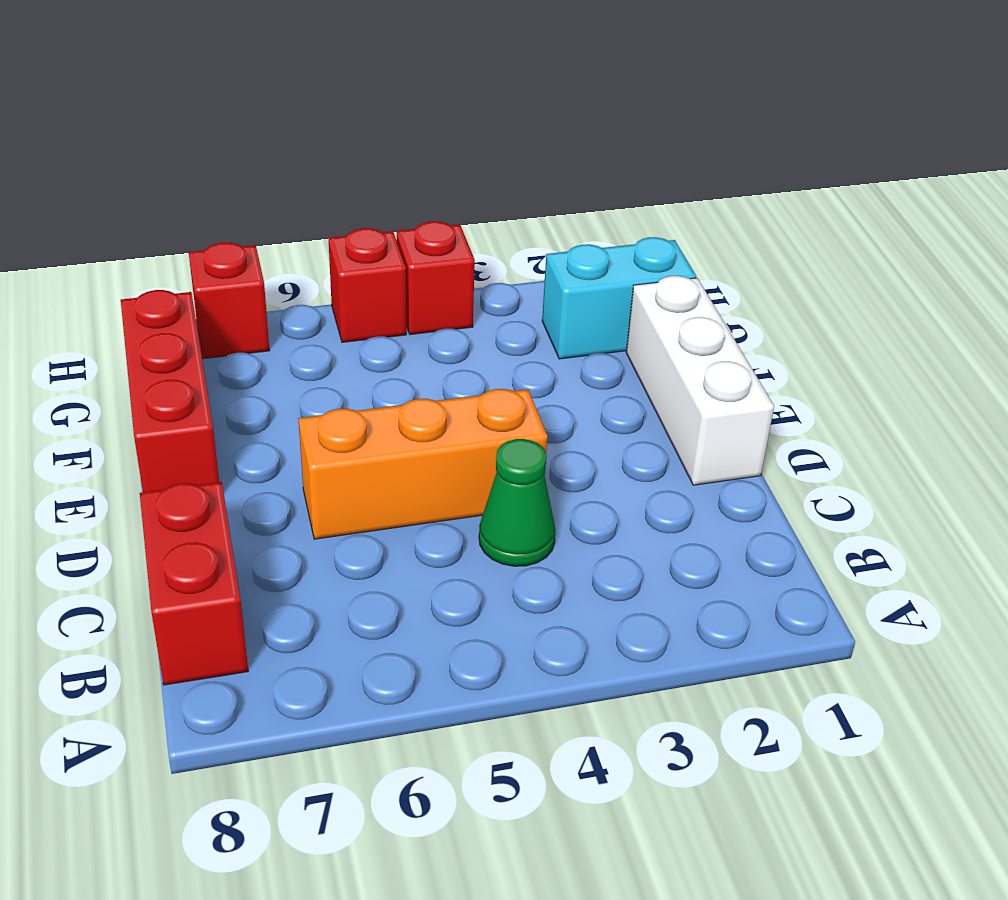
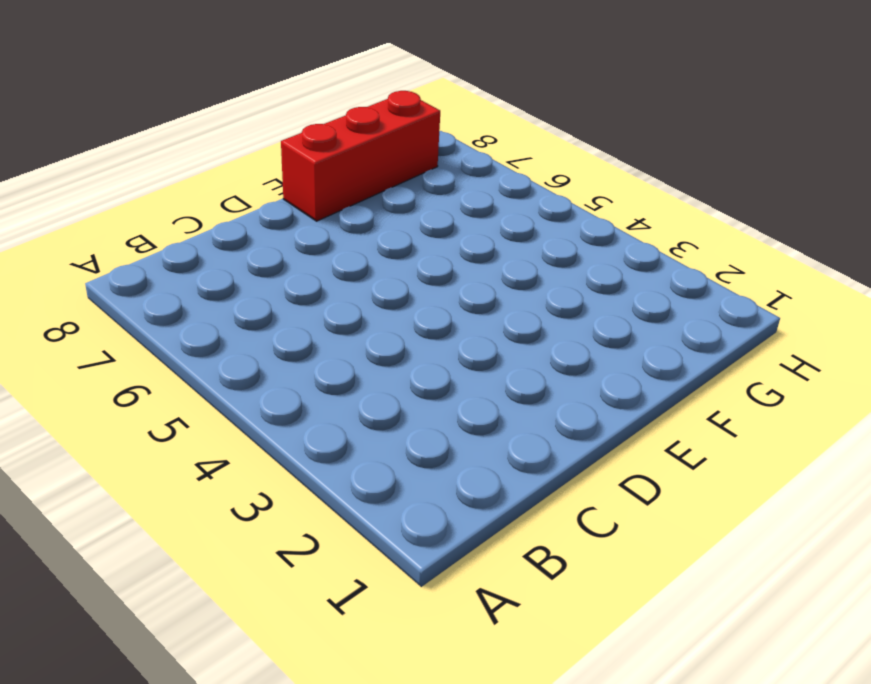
none -> red 1x2 brick [140,482,248,685]
none -> green 1x1 cone [479,439,555,566]

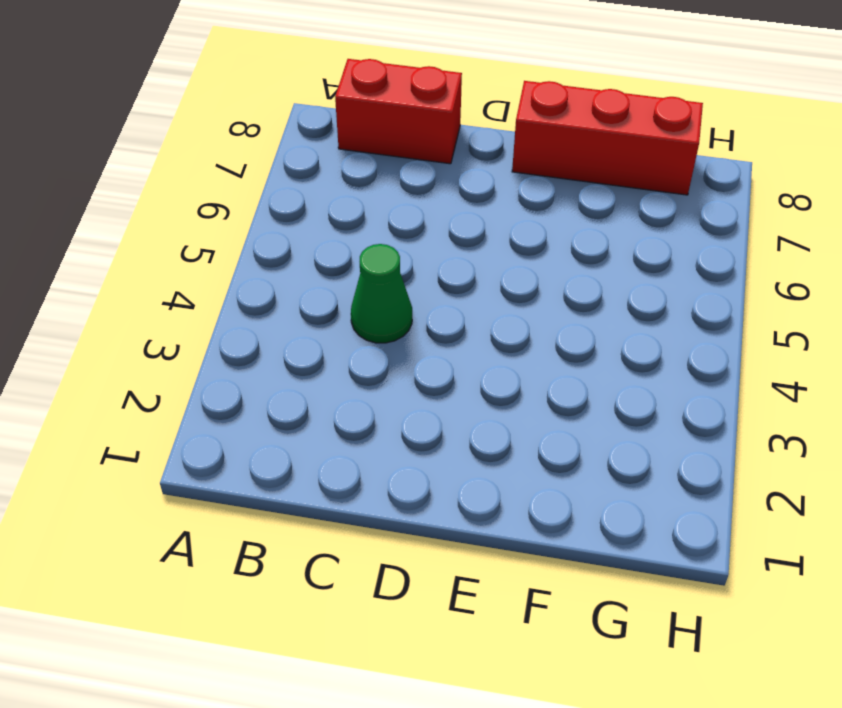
none -> white 1x3 brick [626,276,774,485]
none -> orange 1x3 brick [298,389,548,539]

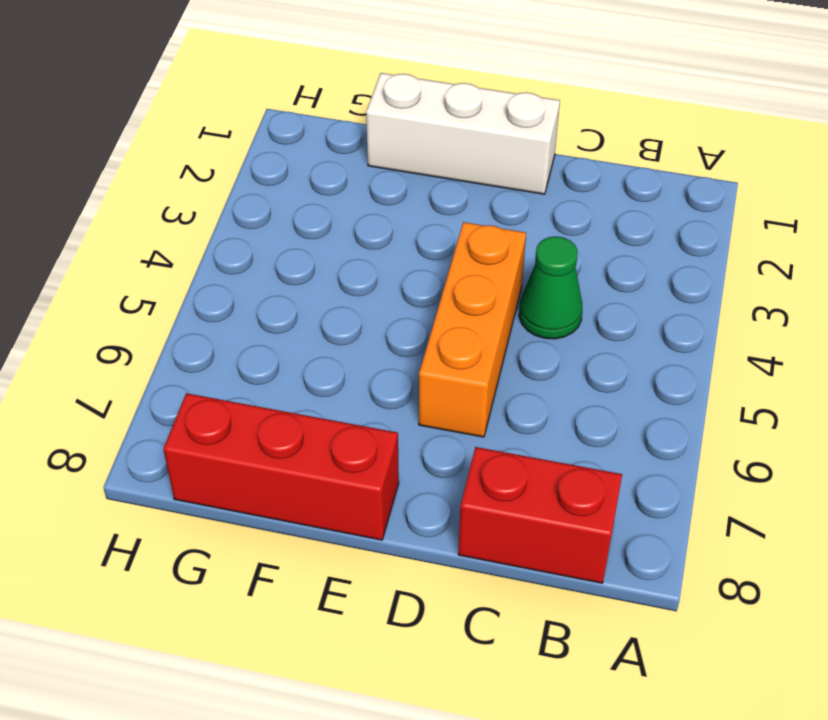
none -> cyan 1x2 brick [542,237,696,359]
none -> red 1x1 brick [397,222,475,334]

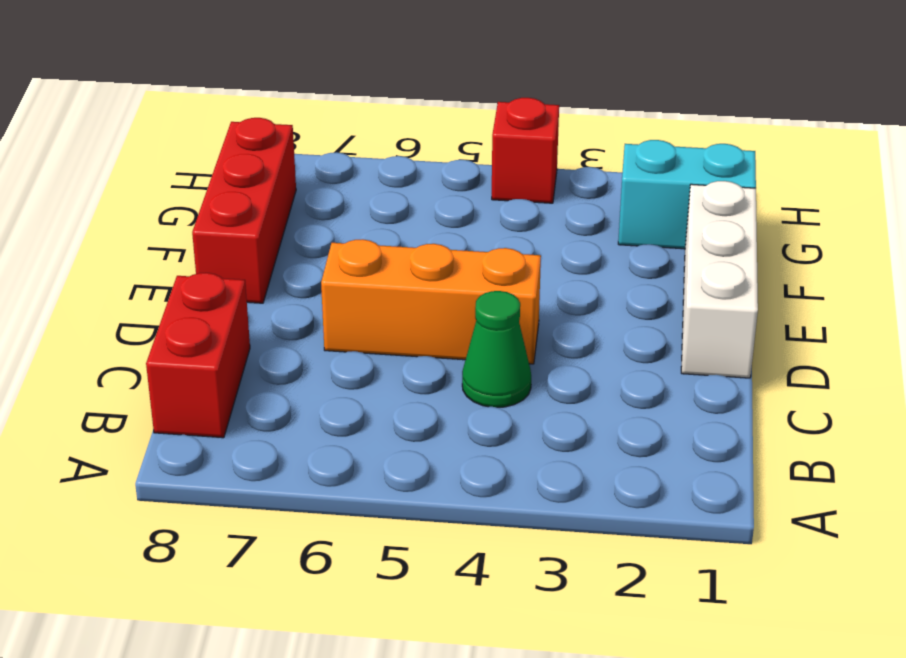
none -> red 1x1 brick [329,228,406,342]
none -> red 1x1 brick [189,243,270,359]

